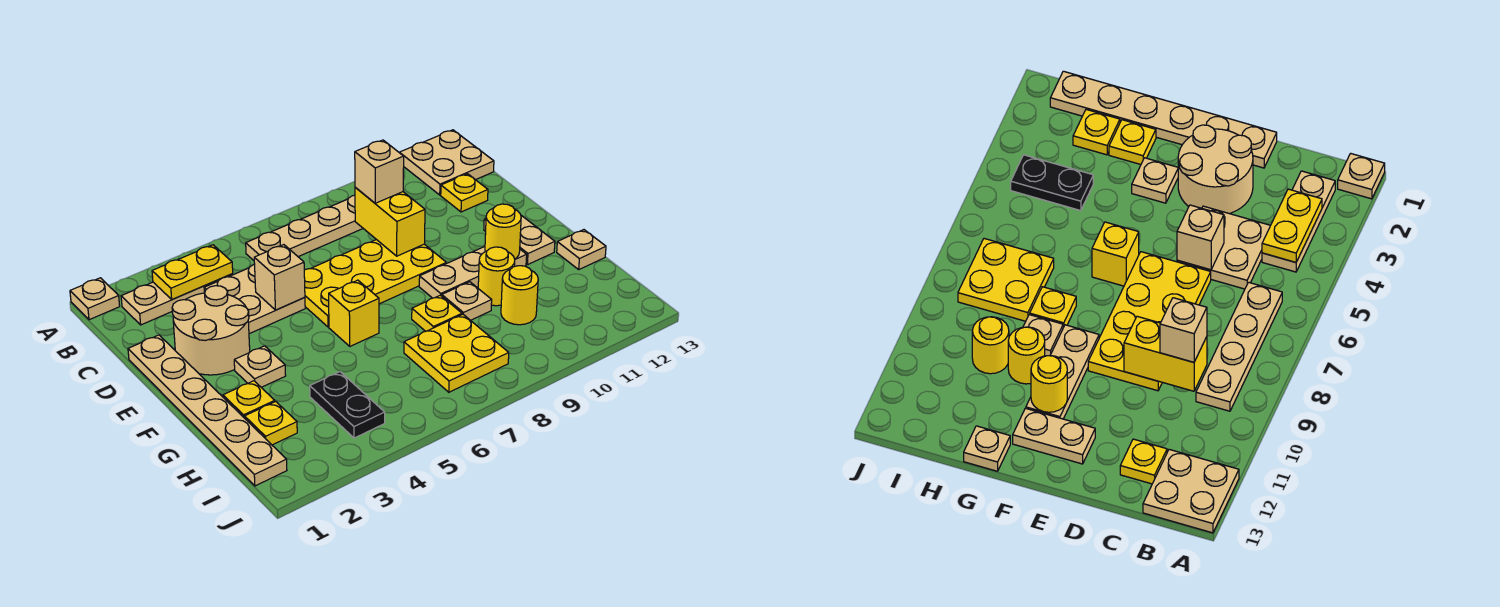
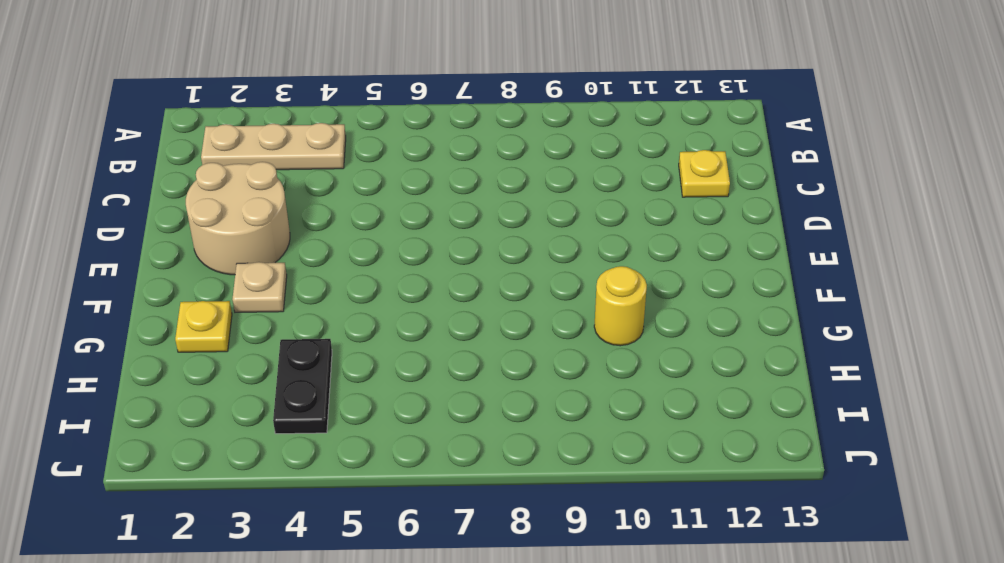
none -> tan 1x1 plate [70,278,120,320]
none -> tan 2x2 plate [399,130,494,195]
none -> tan 1x4 plate [246,195,363,260]

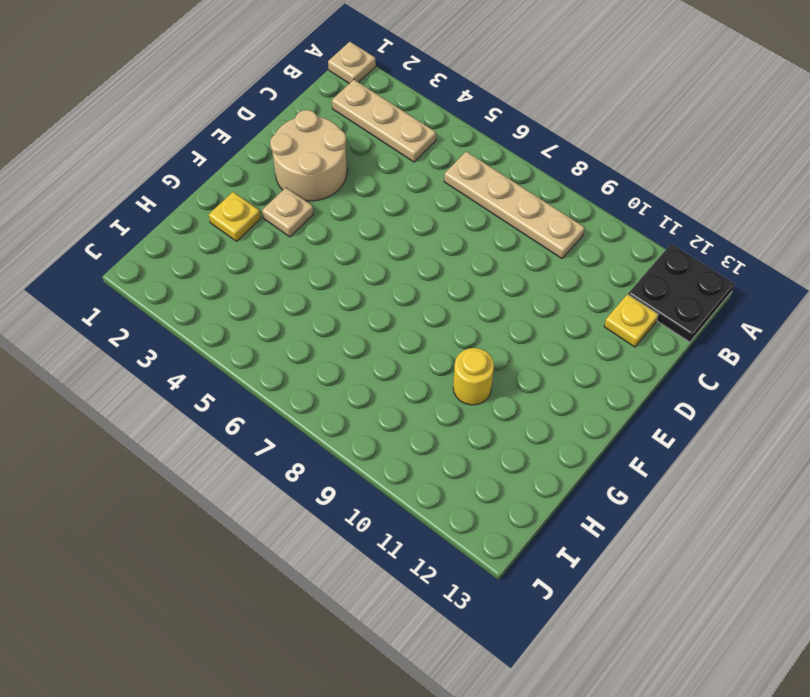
black 2x2 plate [628,244,734,342] -> tan 2x2 plate [399,130,494,195]
none -> tan 2x2 plate [204,264,305,334]
none -> tan 1x6 plate [128,335,287,486]
none -> yellow 2x4 plate [304,240,446,327]

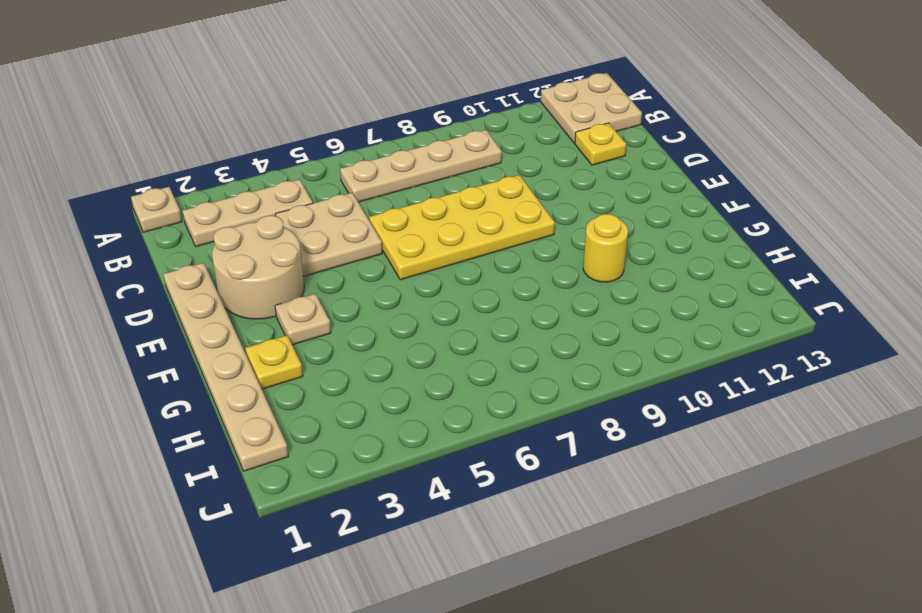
none -> tan 1x2 plate [484,215,555,265]
none -> yellow 1x1 brick [329,280,379,346]
none -> tan 1x3 plate [419,247,527,298]

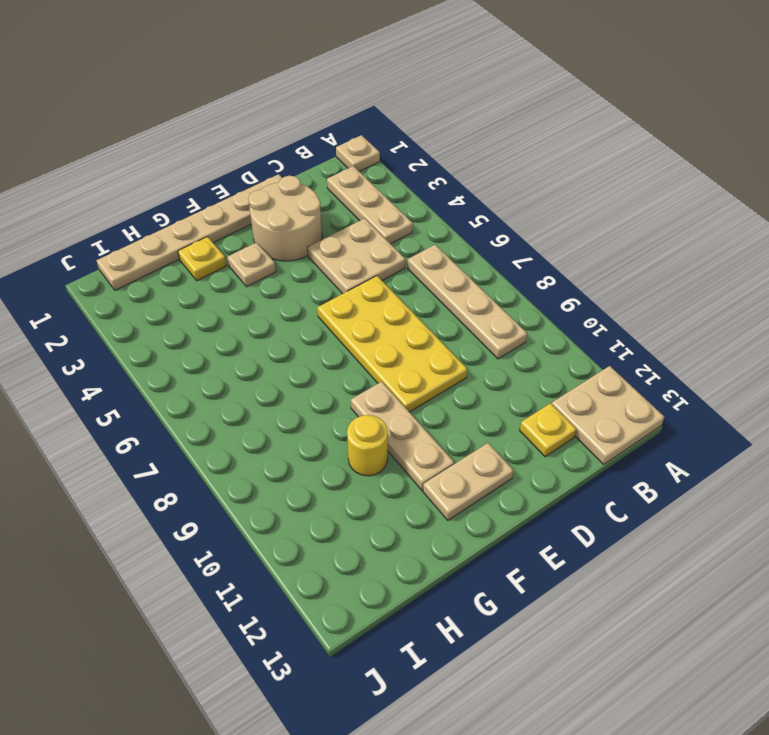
none -> yellow 1x1 brick [329,280,379,346]
none -> yellow 1x1 plate [412,295,462,331]
none -> tan 1x1 plate [442,282,492,320]

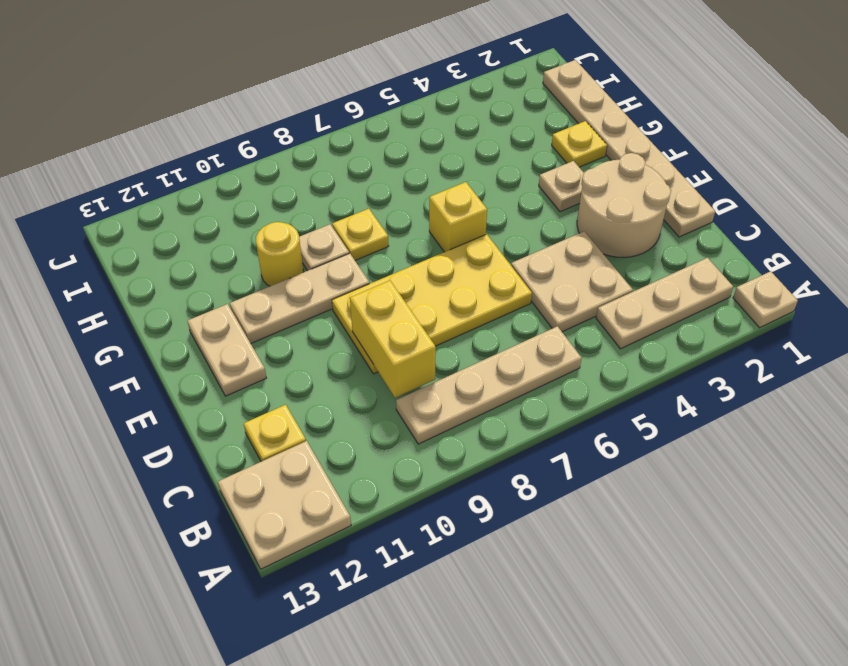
none -> tan 1x1 plate [557,230,606,269]
none -> yellow 1x1 plate [245,402,297,445]
none -> black 1x2 plate [310,372,385,438]

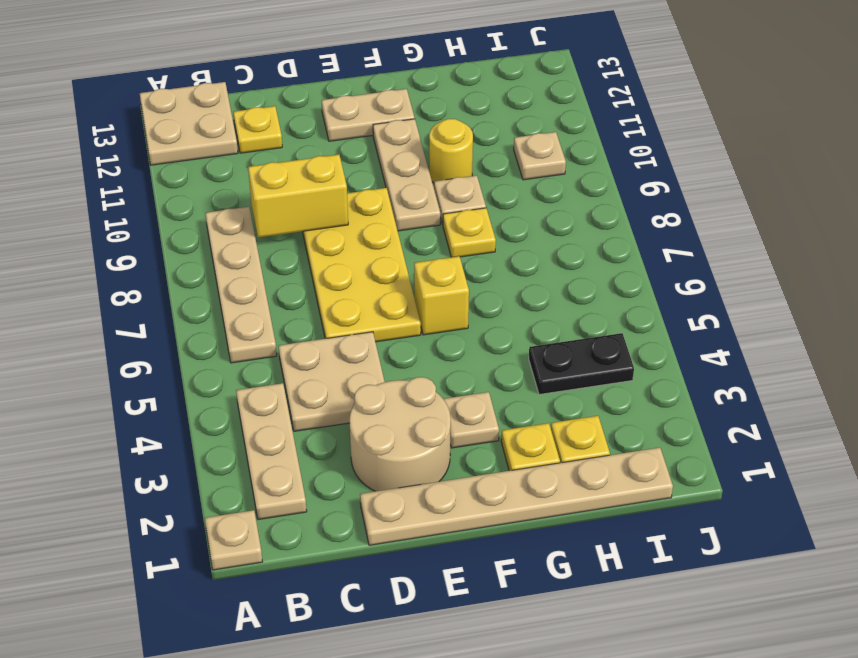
tan 1x1 plate [514,132,566,180] -> tan 1x1 plate moved to [557,230,606,269]
none -> yellow 2x2 plate [404,315,509,392]
none -> yellow 1x1 round brick [501,266,538,325]
none -> yellow 1x2 plate [152,245,233,299]

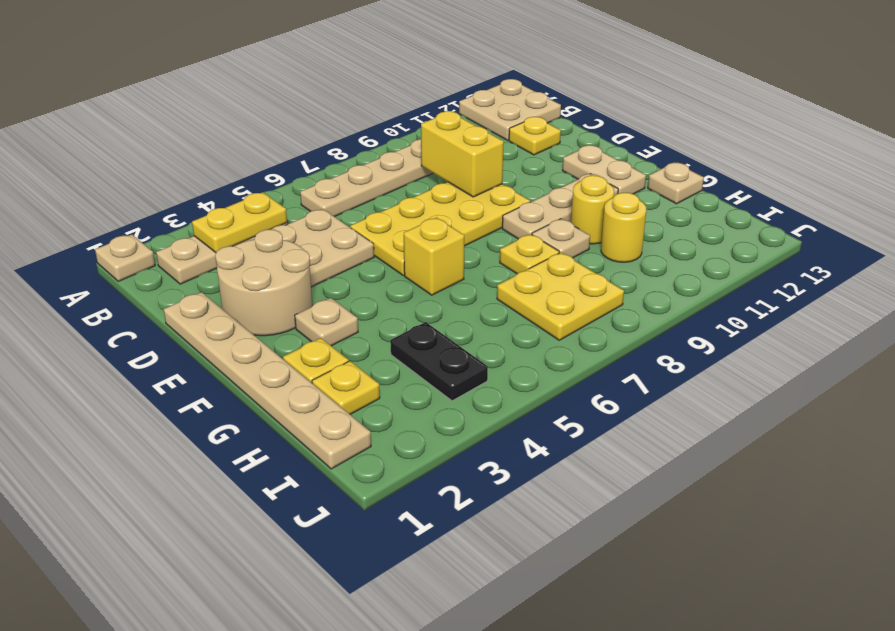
none -> tan 1x1 brick [254,245,305,310]
none -> yellow 1x1 round brick [485,204,521,259]
none -> tan 1x1 brick [355,140,404,203]

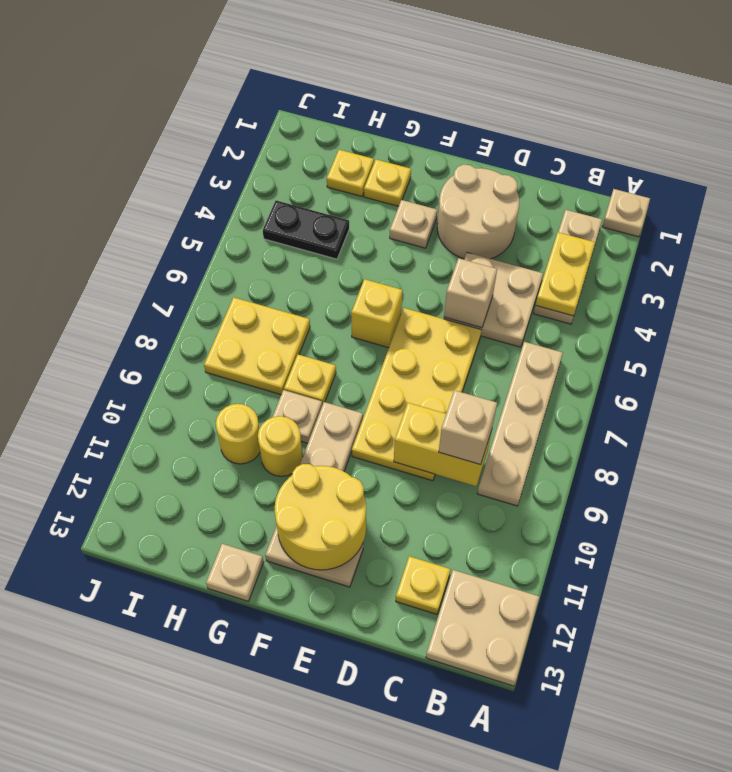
yellow 2x2 round brick [275,464,366,570] -> yellow 1x1 round brick [485,204,521,259]
none -> tan 1x6 plate [128,335,287,486]

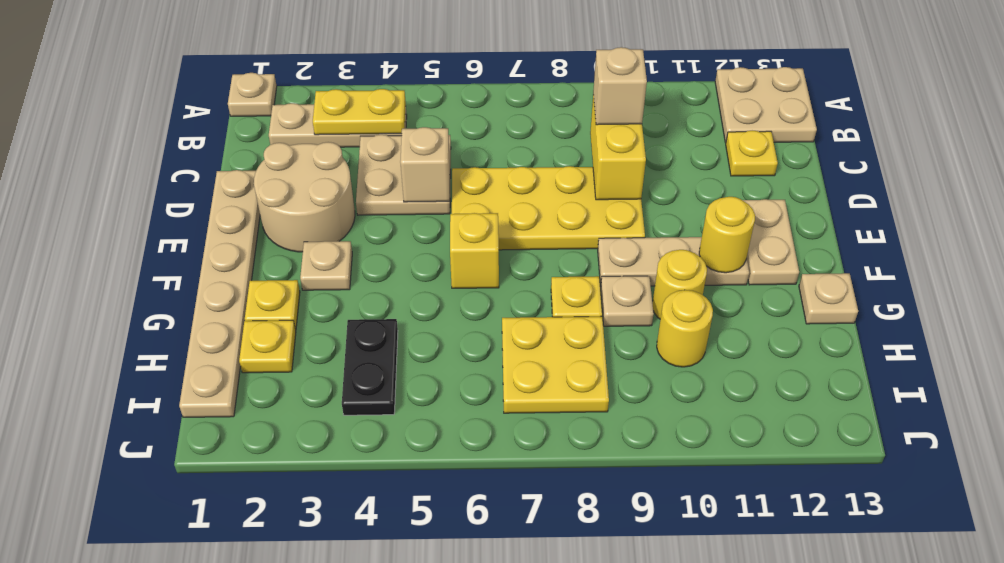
none -> tan 1x4 plate [246,195,363,260]

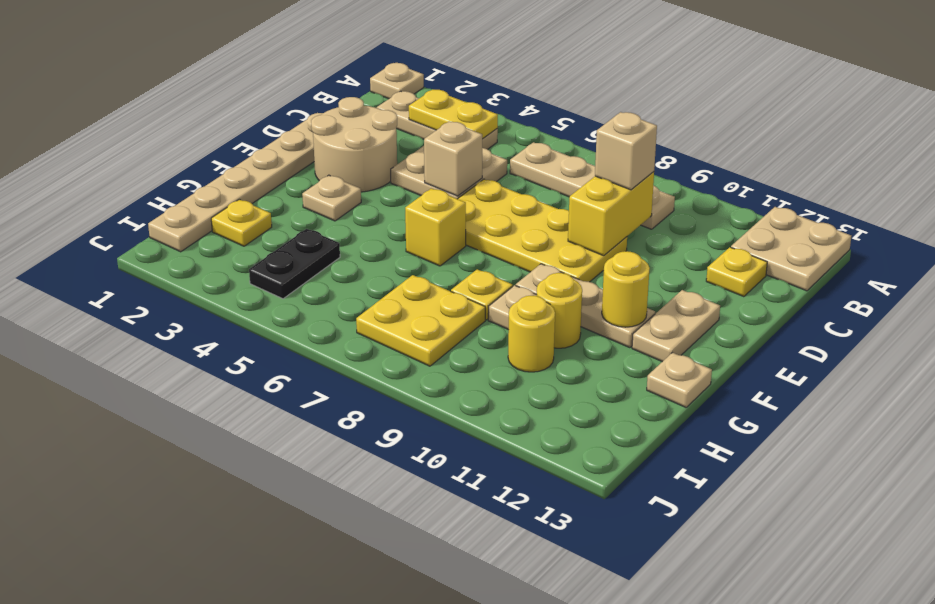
none -> yellow 1x1 plate [223,381,275,418]

